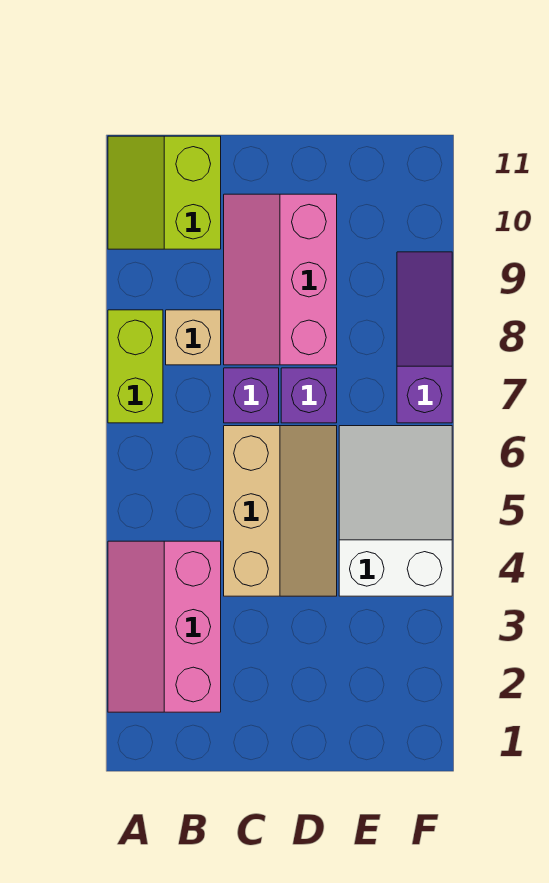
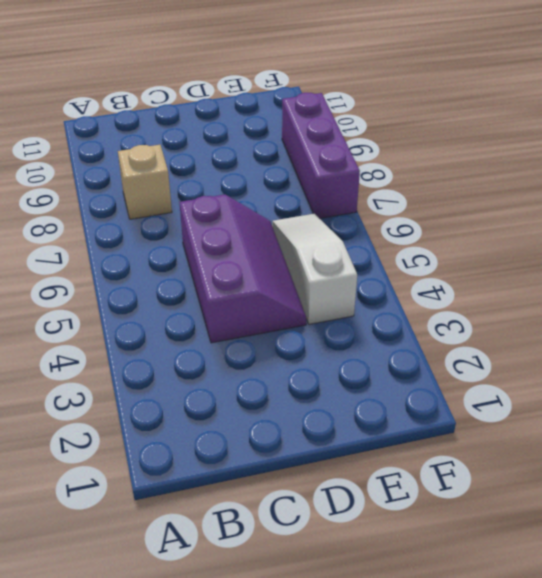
purple 2x3 slope [179,194,306,343] -> tan 2x3 slope [224,426,337,596]
white 1x3 slope [272,214,357,324] -> white 2x3 slope [339,426,452,596]
purple 1x3 brick [282,93,360,219] -> purple 1x3 slope [397,252,452,423]
none -> pink 2x3 slope [108,541,221,712]
none -> lime 1x2 brick [108,310,163,423]

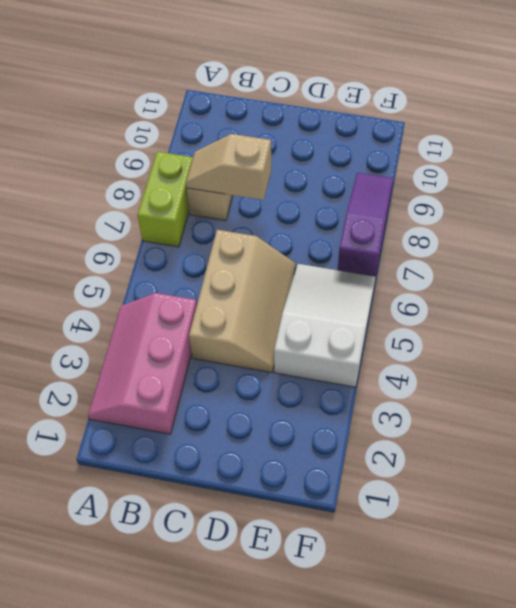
tan 1x2 slope [186,134,271,200] -> none
none -> lime 2x2 slope [108,136,221,249]
none -> purple 1x1 brick [224,368,279,423]

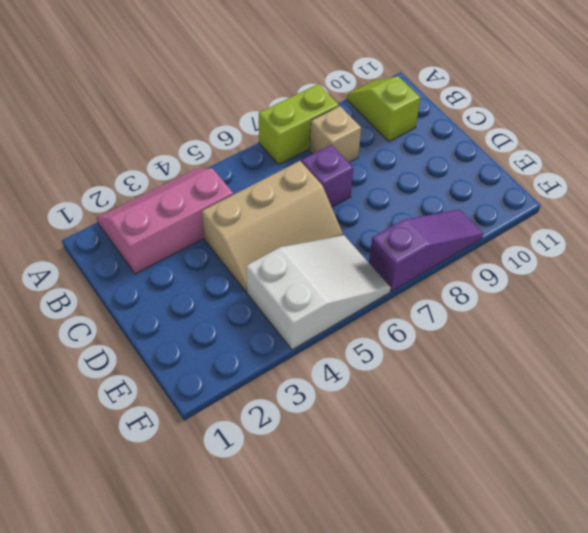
lime 1x2 slope [347,76,421,141] -> lime 2x2 slope [108,136,221,249]
none -> pink 2x3 slope [224,194,337,365]
none -> purple 1x1 brick [281,368,337,423]

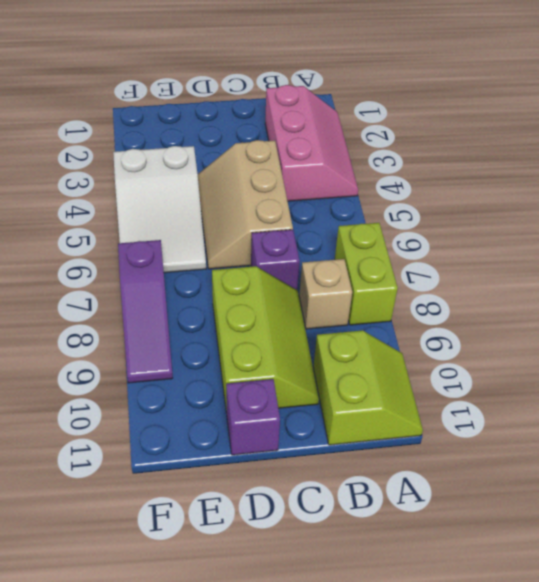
lime 2x3 slope [212,266,319,413] -> pink 2x3 slope [224,194,337,365]
purple 1x1 brick [226,379,280,455] -> purple 1x1 brick moved to [281,368,337,423]

